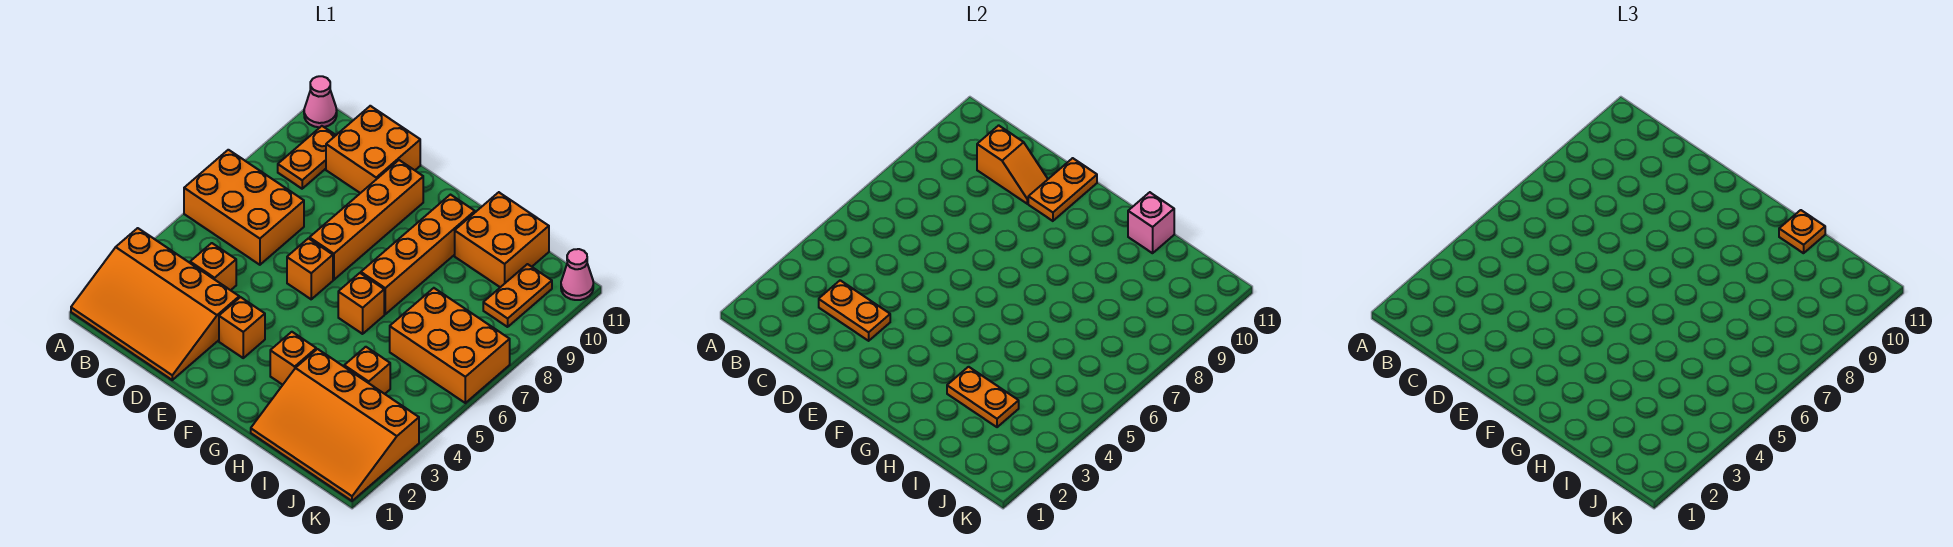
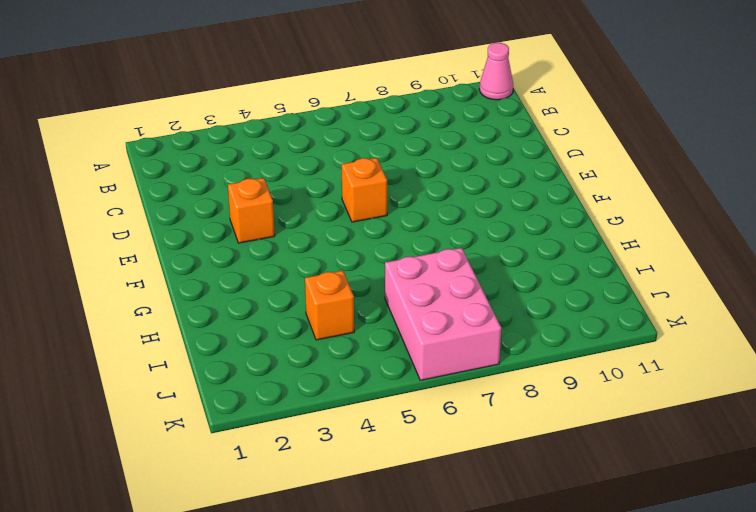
pink 2x3 brick [385,248,501,380] -> orange 2x3 brick [390,288,510,403]
none -> orange 3x4 slope [71,228,239,380]
none -> orange 2x3 brick [184,150,304,265]
none -> orange 1x2 plate [278,126,336,189]

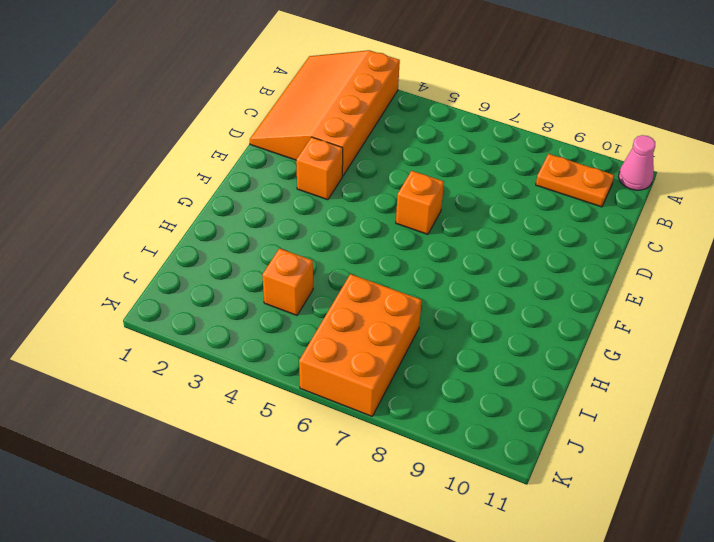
none -> orange 2x3 brick [184,150,304,265]
none -> orange 1x1 brick [190,243,236,290]
none -> orange 2x2 brick [326,106,420,193]

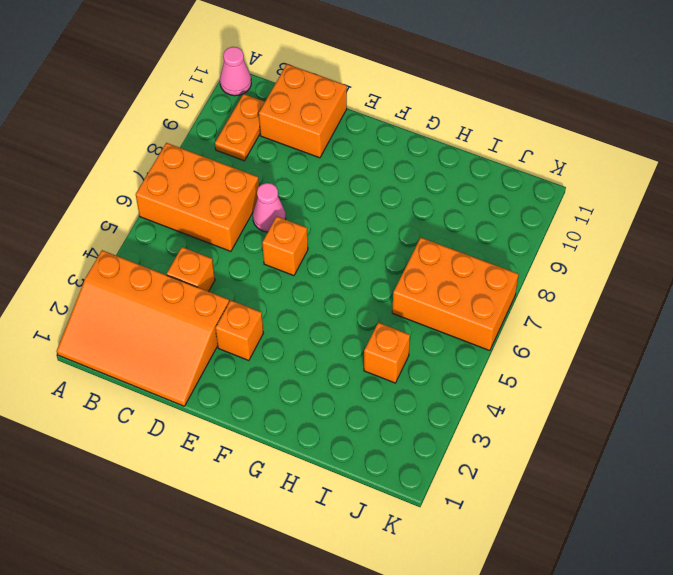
pink 1x1 cone [253,183,286,232] -> pink 1x1 cone moved to [561,249,593,300]
none -> orange 1x4 brick [310,160,423,280]
none -> orange 1x1 brick [270,332,316,385]
none -> orange 1x1 brick [338,273,384,334]

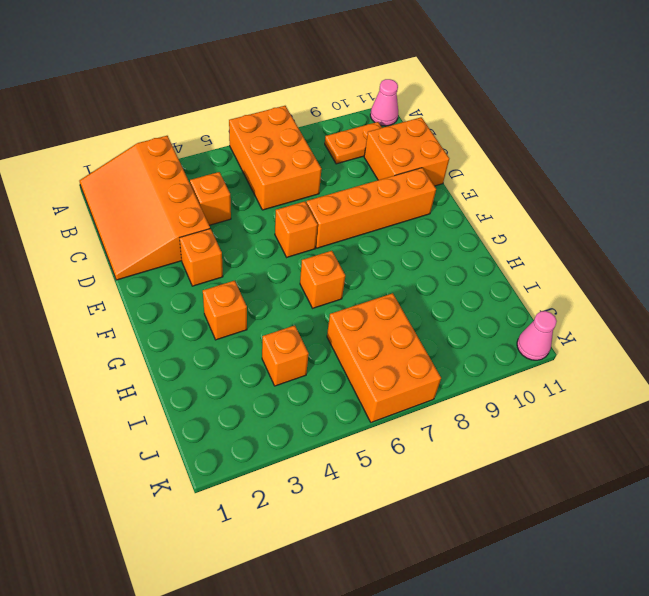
none -> orange 1x4 brick [361,195,475,314]
none -> orange 3x4 slope [251,349,419,501]
none -> orange 2x2 brick [455,192,549,287]

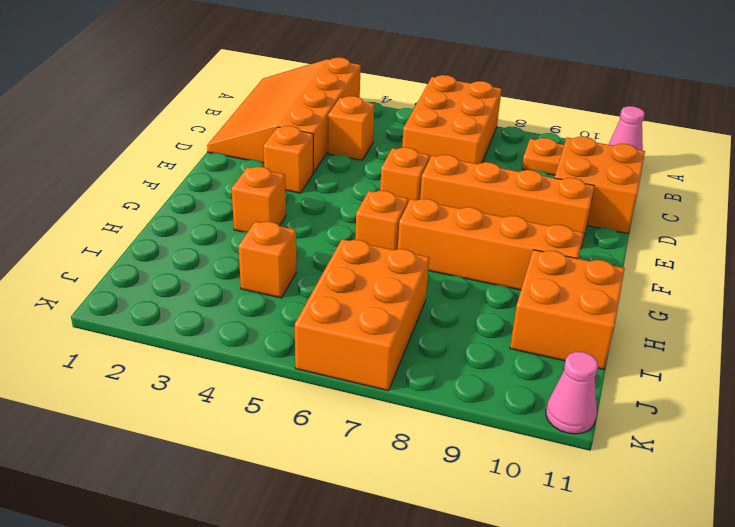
none -> orange 3x4 slope [251,349,419,501]
none -> orange 1x2 plate [483,264,552,327]
none -> orange 1x2 plate [819,280,890,341]

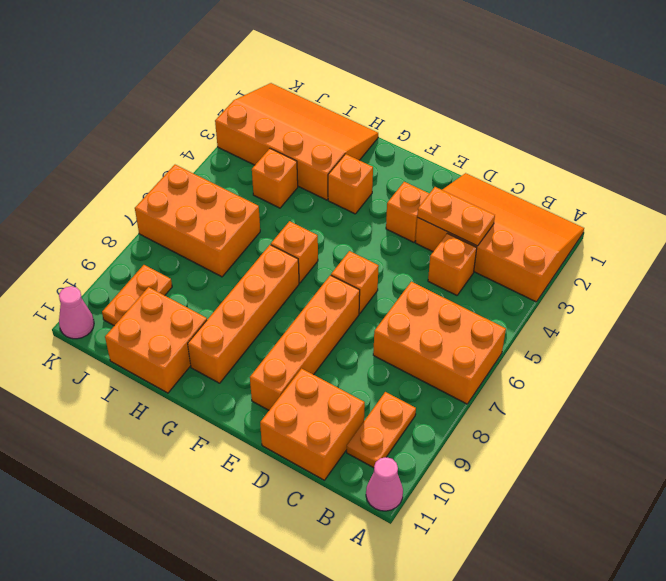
none -> orange 1x2 slope [977,125,1048,204]
none -> orange 1x2 plate [1028,158,1097,221]
none -> orange 1x2 plate [947,367,1019,427]

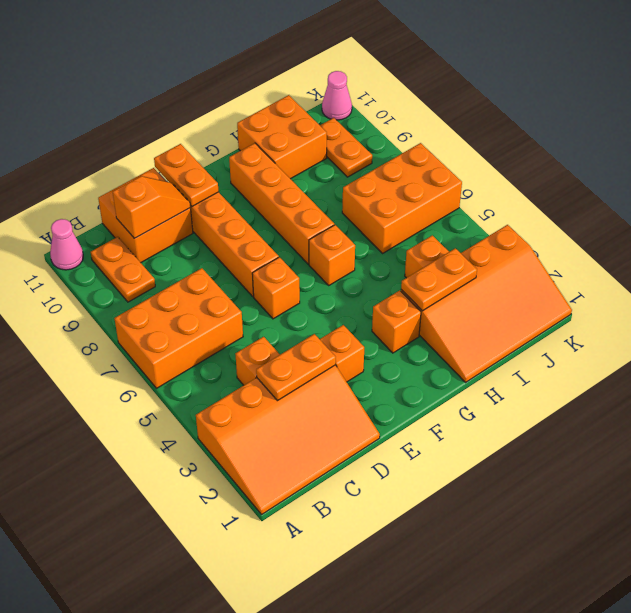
none -> pink 1x1 brick [1128,192,1174,253]
none -> orange 1x1 plate [1779,210,1825,253]

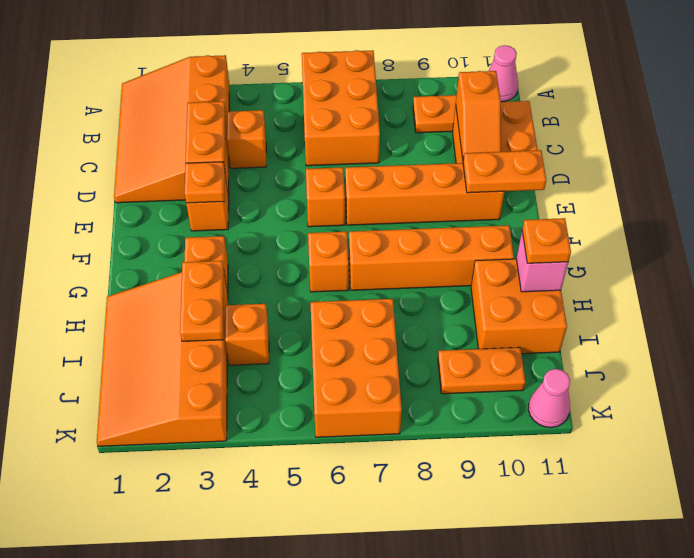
orange 1x1 plate [185,162,225,203] -> none

